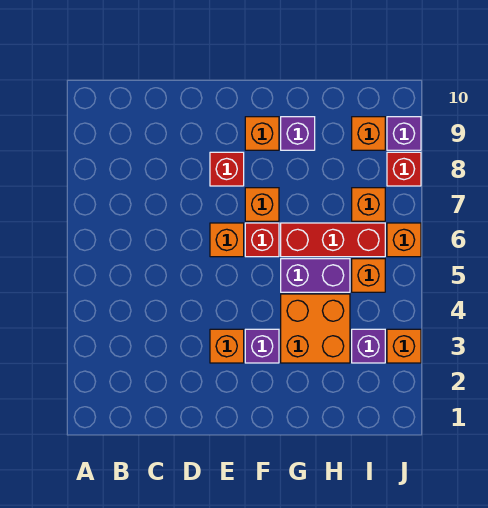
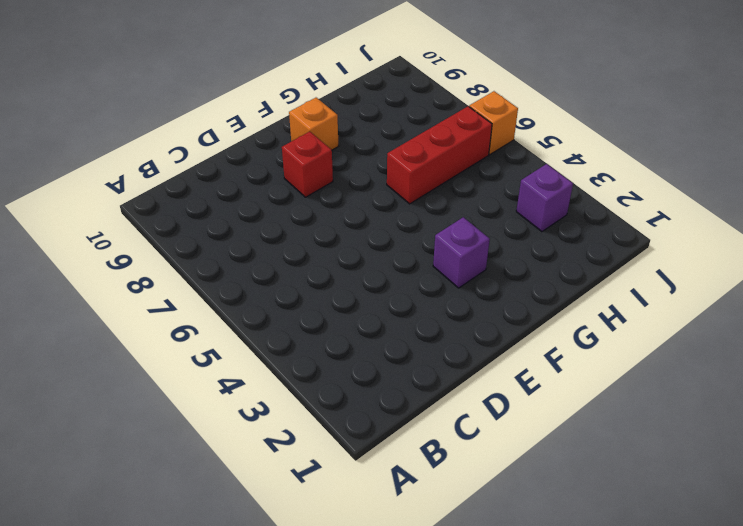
none -> orange 1x1 brick [210,329,244,363]
none -> orange 1x1 brick [210,223,244,257]
none -> red 1x1 brick [245,223,279,257]

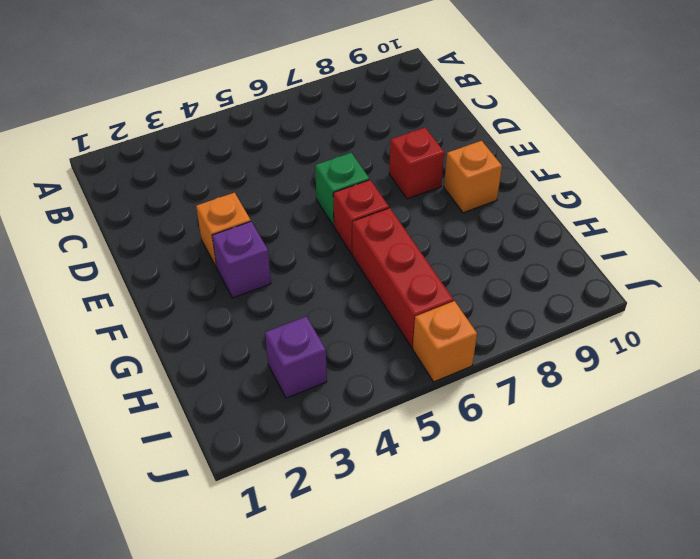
green 1x1 brick [315,153,369,226] -> orange 1x1 brick [210,223,244,257]
none -> orange 1x1 brick [245,188,279,221]
none -> orange 2x2 brick [281,294,350,363]
none -> purple 1x2 brick [281,259,350,292]

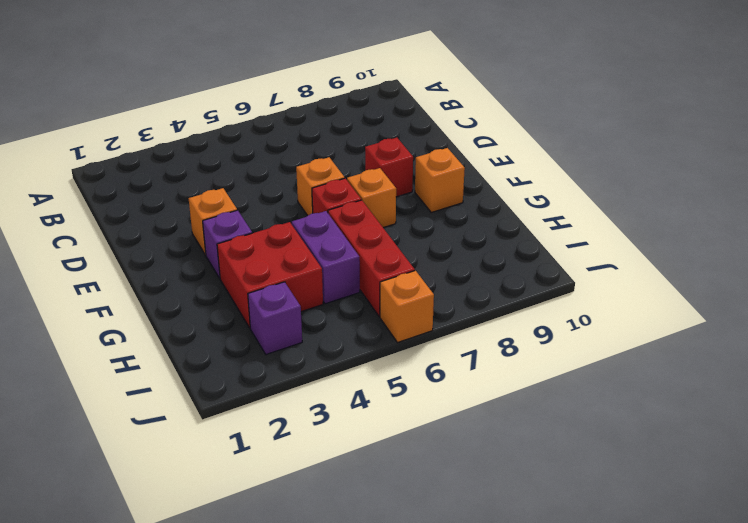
red 2x2 brick [217,222,323,328] -> orange 2x2 brick [281,294,350,363]
none -> purple 1x1 brick [281,117,315,150]
none -> orange 1x1 brick [352,259,385,292]
none -> orange 1x1 brick [352,188,385,221]

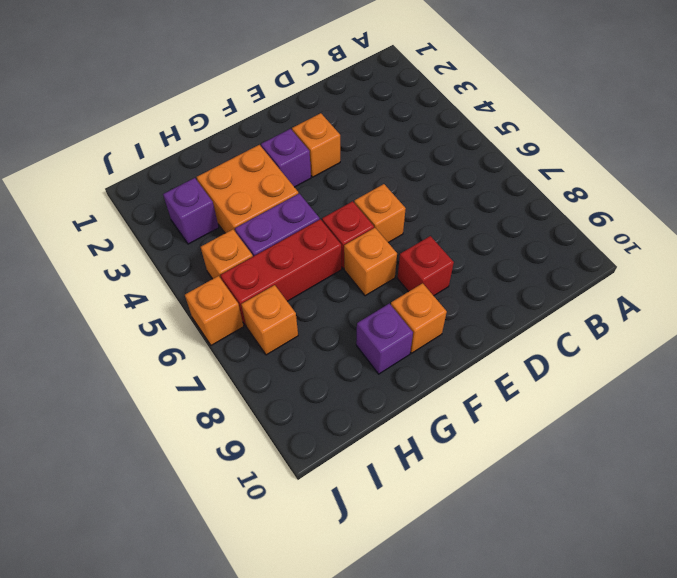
none -> orange 1x1 brick [352,117,385,150]
none -> orange 1x1 brick [387,329,421,363]
none -> red 1x1 brick [387,152,421,186]

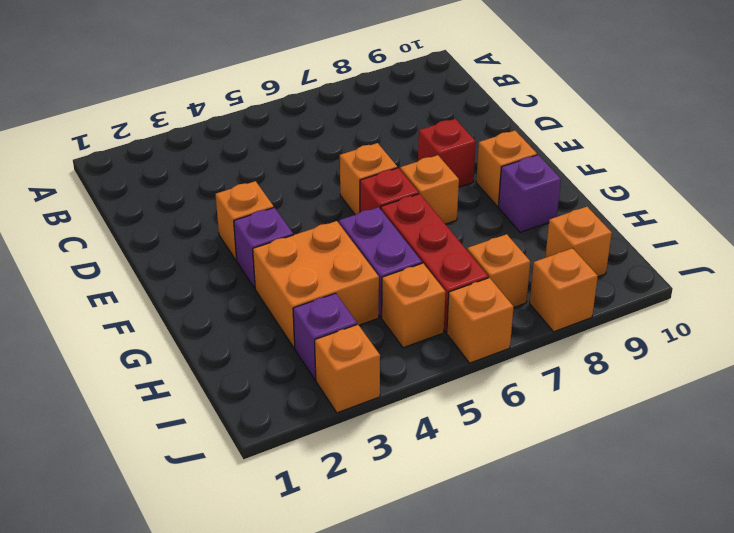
orange 1x1 brick [530,248,598,332] -> red 1x1 brick [387,152,421,186]
none -> purple 1x1 brick [387,117,421,150]

